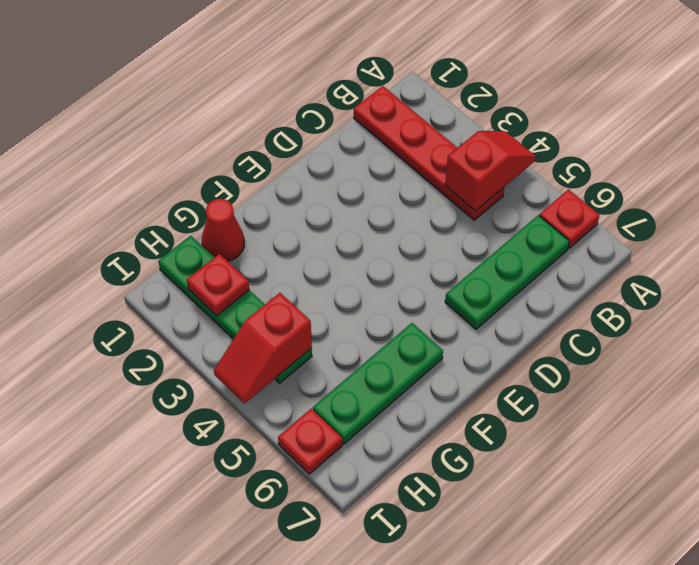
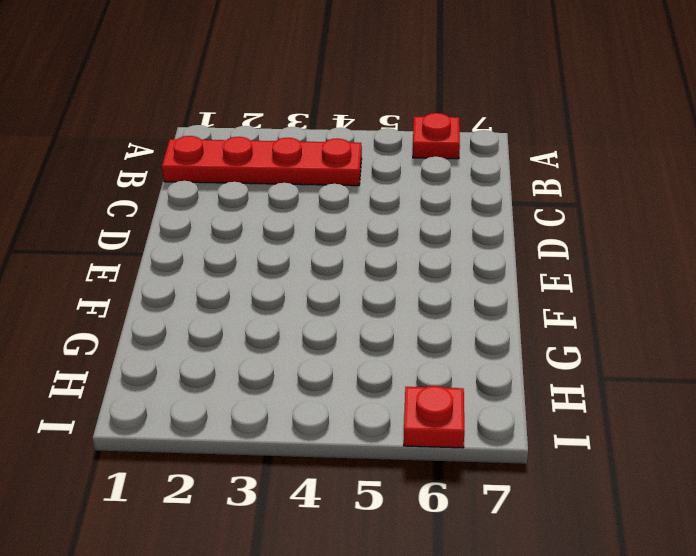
none -> green 1x3 plate [445,215,569,329]
none -> green 1x3 plate [313,323,443,444]

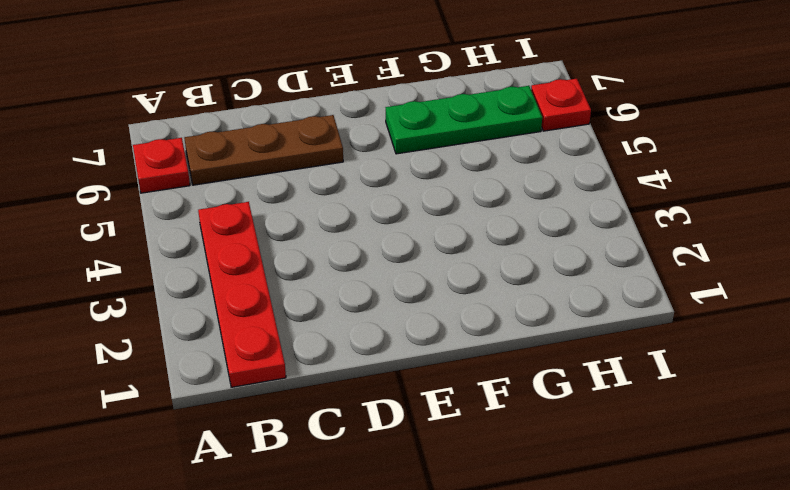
brown 1x3 plate [184,115,343,185] -> green 1x3 plate [445,215,569,329]
none -> red 1x1 cone [202,199,244,261]
none -> green 1x4 plate [158,236,312,383]

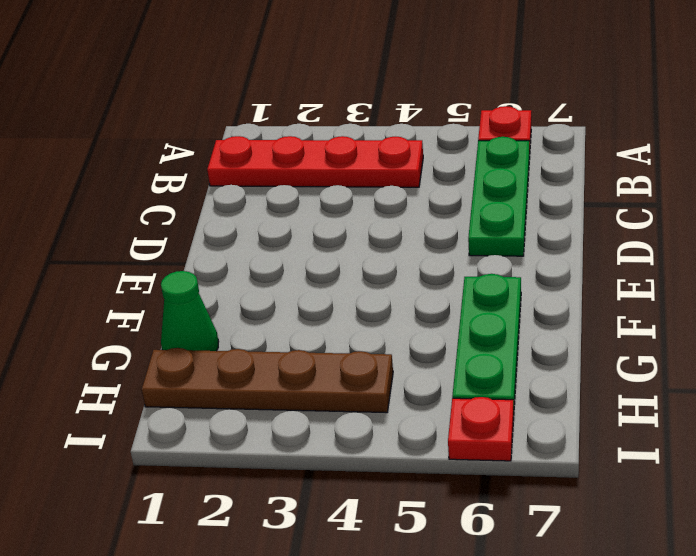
green 1x1 cone [161,271,219,351] -> red 1x1 cone [202,199,244,261]
brown 1x4 plate [142,348,393,413] -> green 1x4 plate [158,236,312,383]
none -> red 1x2 slope [445,131,536,211]
none -> red 1x1 plate [187,254,249,316]

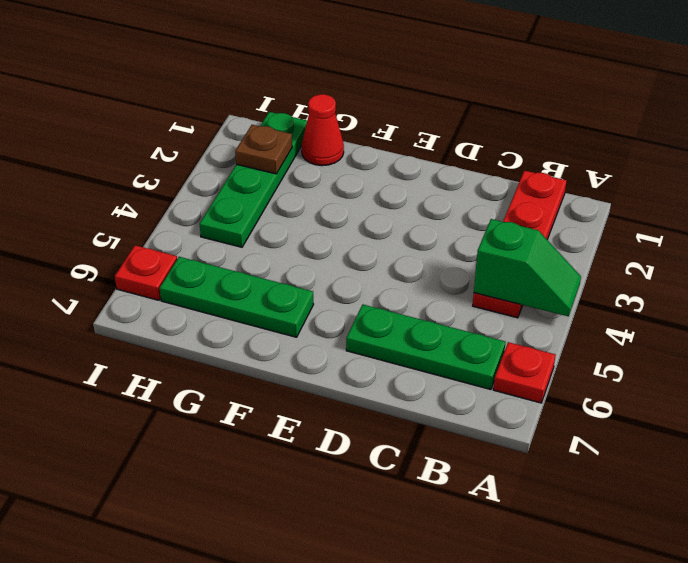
green 1x2 slope [474,219,581,316] -> red 1x2 slope [445,131,536,211]
brown 1x1 plate [235,125,292,174] -> red 1x1 plate [187,254,249,316]
none -> red 1x2 slope [214,293,312,404]

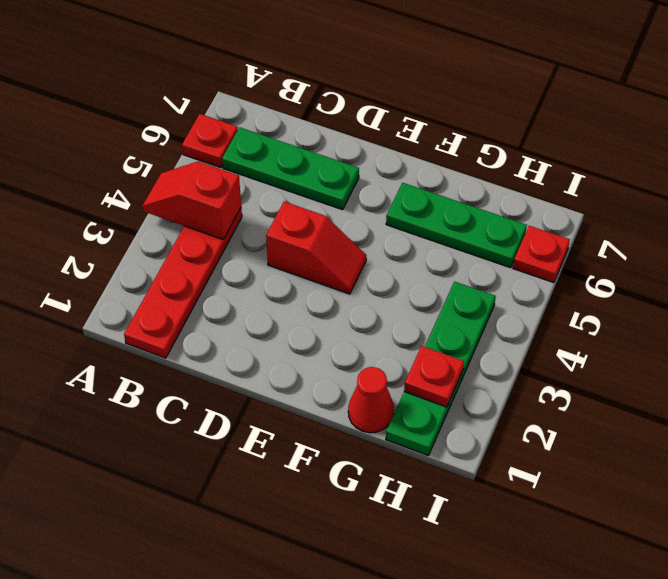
red 1x2 slope [266,202,366,294] -> red 1x2 slope moved to [214,293,312,404]

